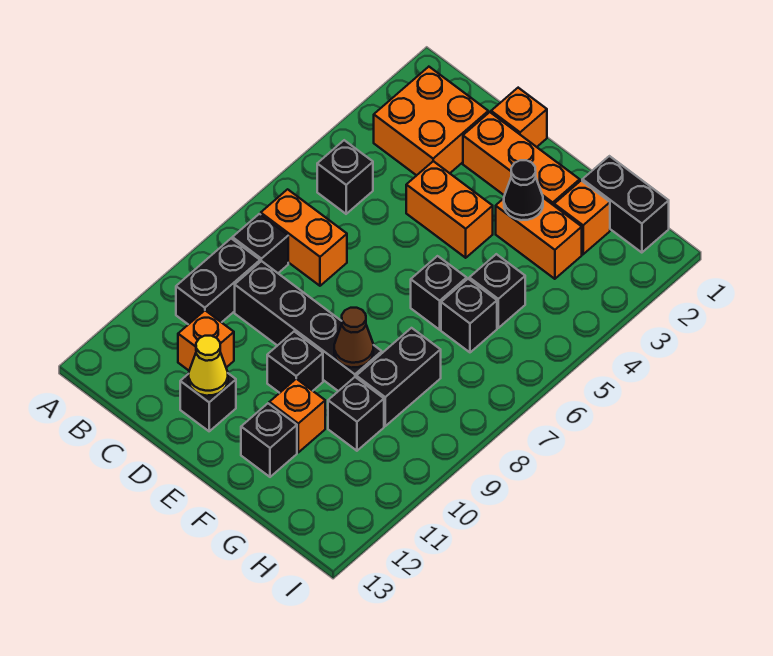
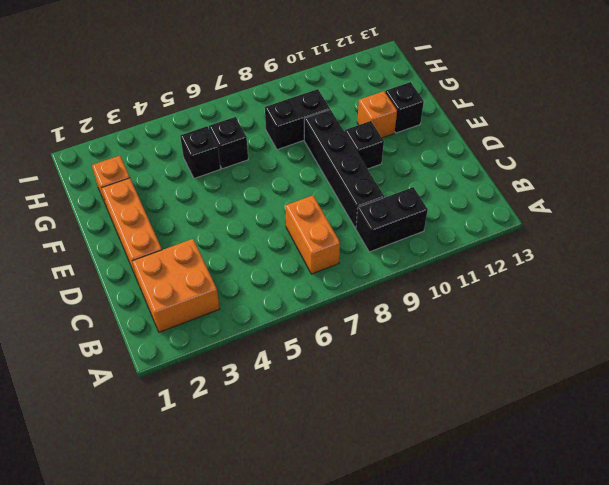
none -> black 1x1 brick [317,140,373,214]
none -> black 1x1 brick [232,214,288,273]
none -> orange 1x1 brick [178,310,234,370]

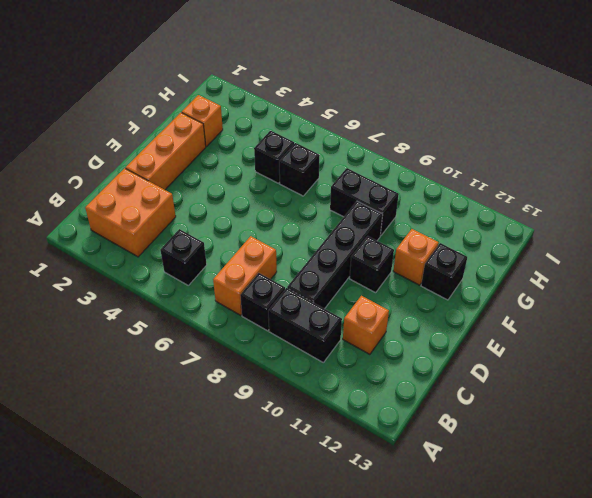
none -> orange 1x1 brick [491,88,547,147]
none -> orange 1x2 brick [406,161,493,258]
none -> black 1x1 brick [180,373,236,431]

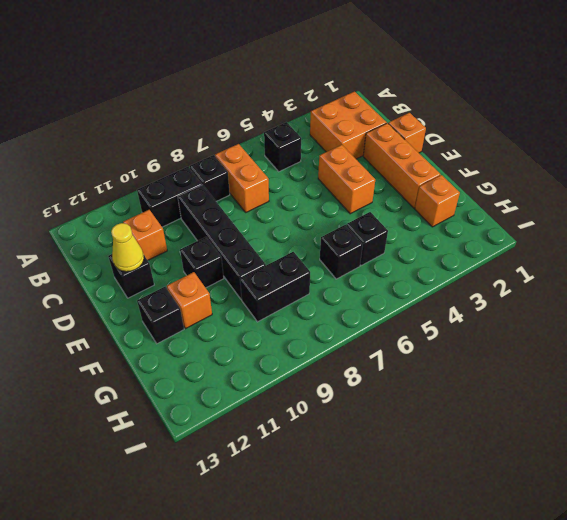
none -> orange 1x2 brick [496,198,582,279]
none -> black 1x1 brick [411,256,467,330]
none -> black 1x2 brick [582,156,669,253]

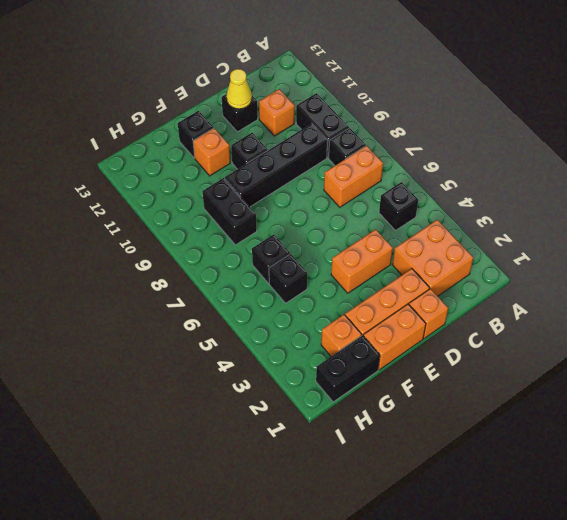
orange 1x2 brick [363,304,426,370] -> orange 1x2 brick moved to [496,198,582,279]
none -> black 1x1 brick [411,256,467,330]
none -> black 1x1 brick [328,377,384,451]
none -> black 1x1 cone [504,160,543,220]

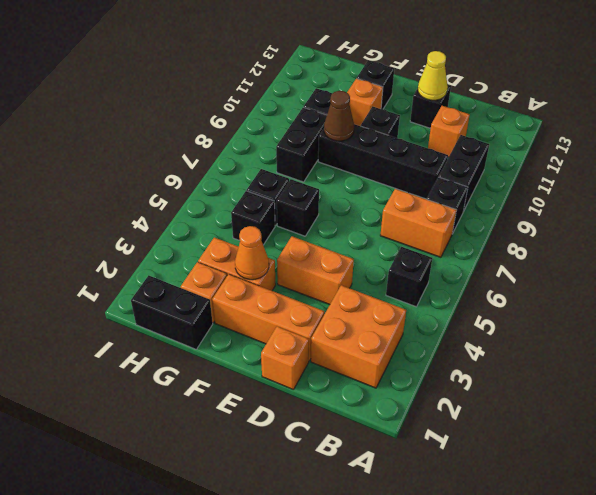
orange 1x1 cone [235,226,269,280] -> black 1x1 cone [504,160,543,220]

